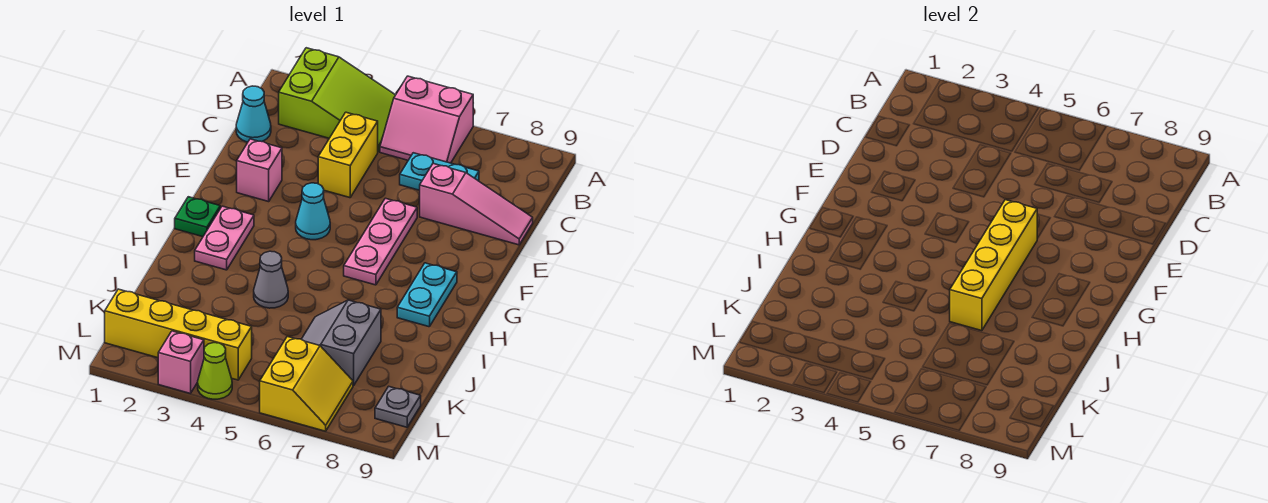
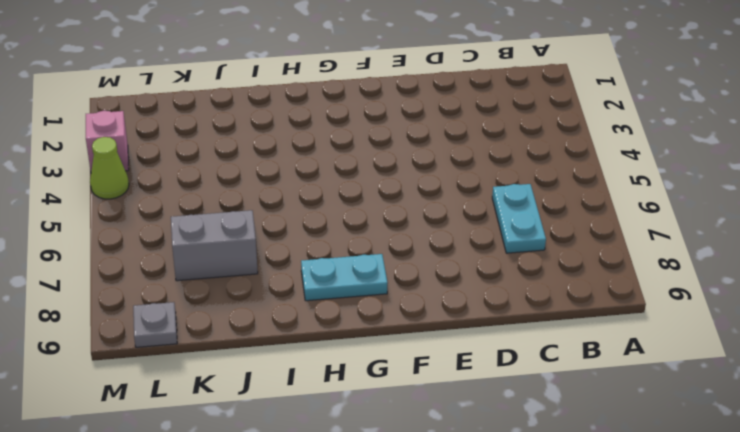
none -> lime 2x3 slope [279,48,395,152]
none -> pink 2x2 slope [380,76,473,163]
none -> cyan 1x1 cone [236,86,271,142]

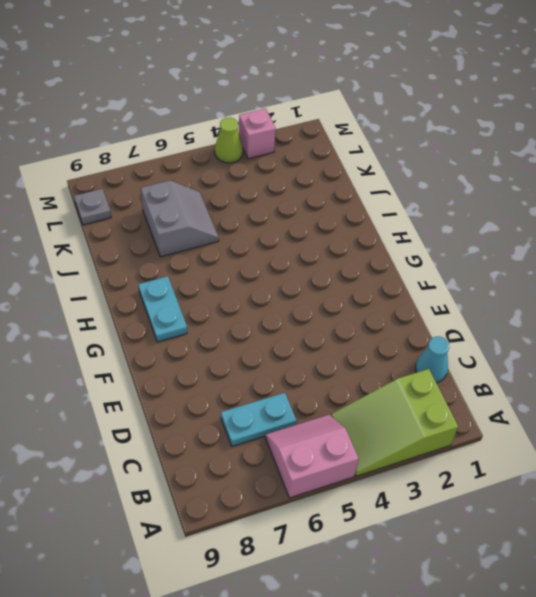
none -> yellow 1x2 brick [318,112,378,198]
none -> pink 1x3 slope [420,164,533,245]
none -> pink 1x1 brick [237,139,282,202]

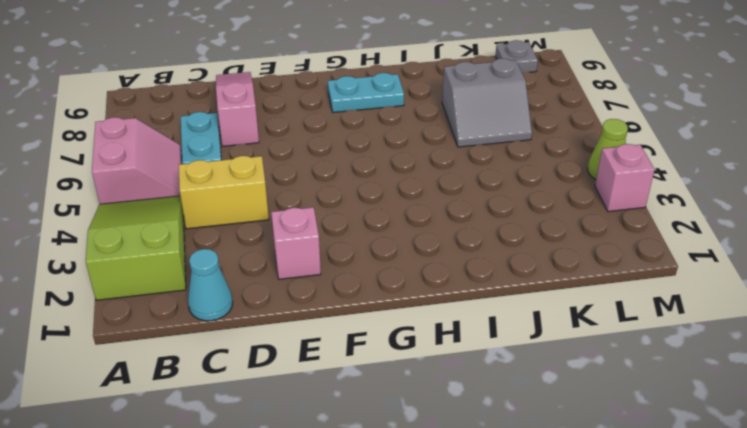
none -> pink 1x3 plate [344,198,417,285]
none -> cyan 1x1 cone [296,183,330,240]
none -> green 1x1 plate [175,197,220,237]

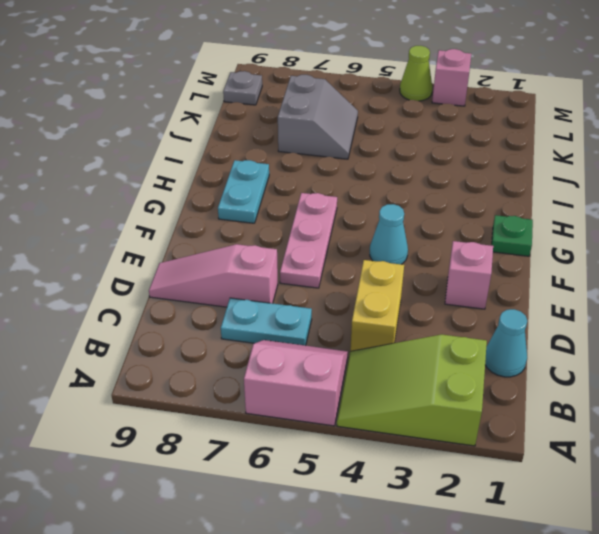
none -> pink 1x2 plate [195,206,254,270]
none -> grey 1x1 cone [254,251,288,308]
none -> yellow 1x4 brick [105,289,252,380]

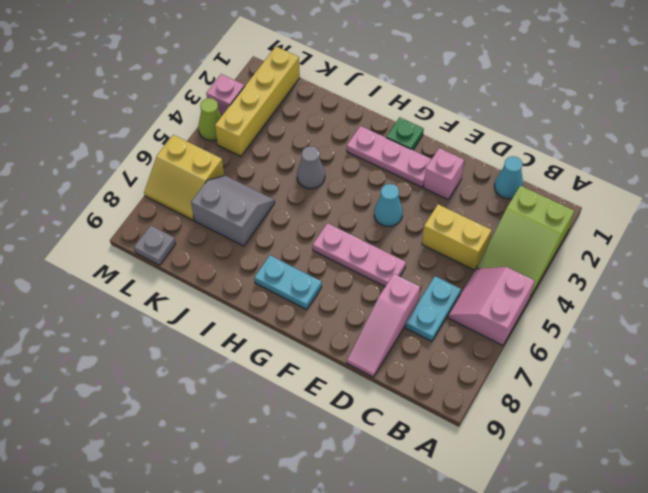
pink 1x3 plate [347,126,431,187] -> pink 1x2 plate [195,206,254,270]
none -> yellow 1x4 brick [950,200,1037,331]

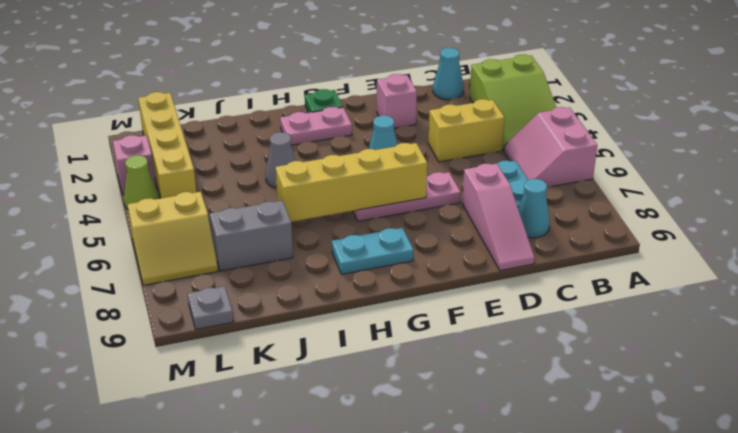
cyan 1x1 cone [518,179,550,238] -> none

